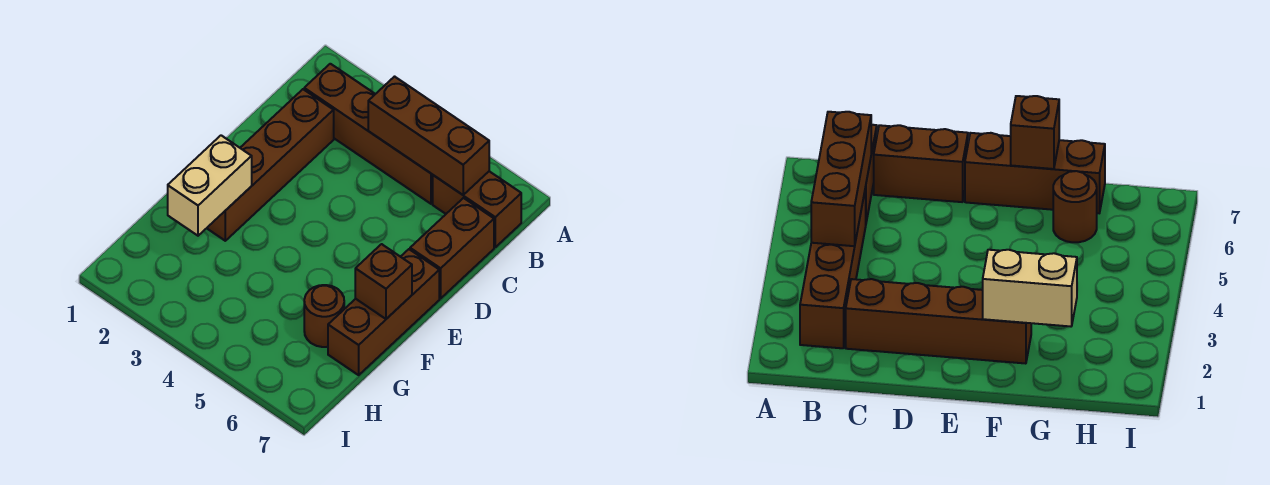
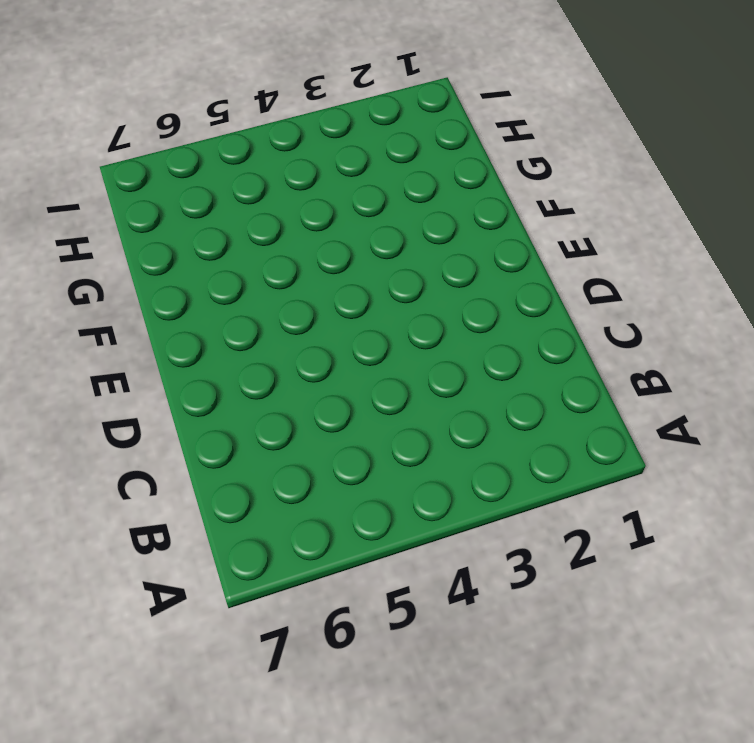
none -> brown 1x4 brick [304,64,433,204]
none -> brown 1x2 brick [433,171,521,247]

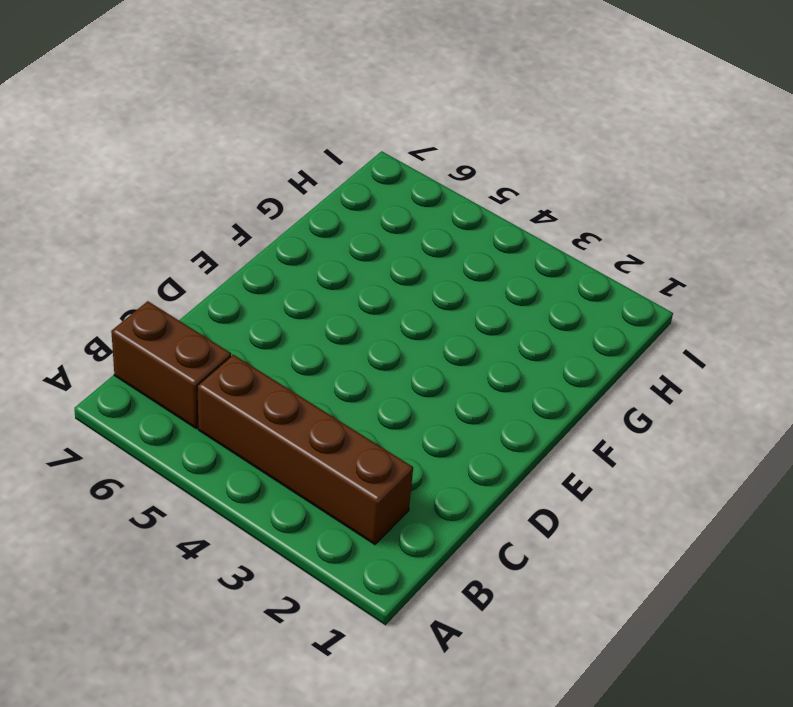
none -> brown 1x4 brick [207,89,334,241]
none -> brown 1x2 brick [410,198,494,298]

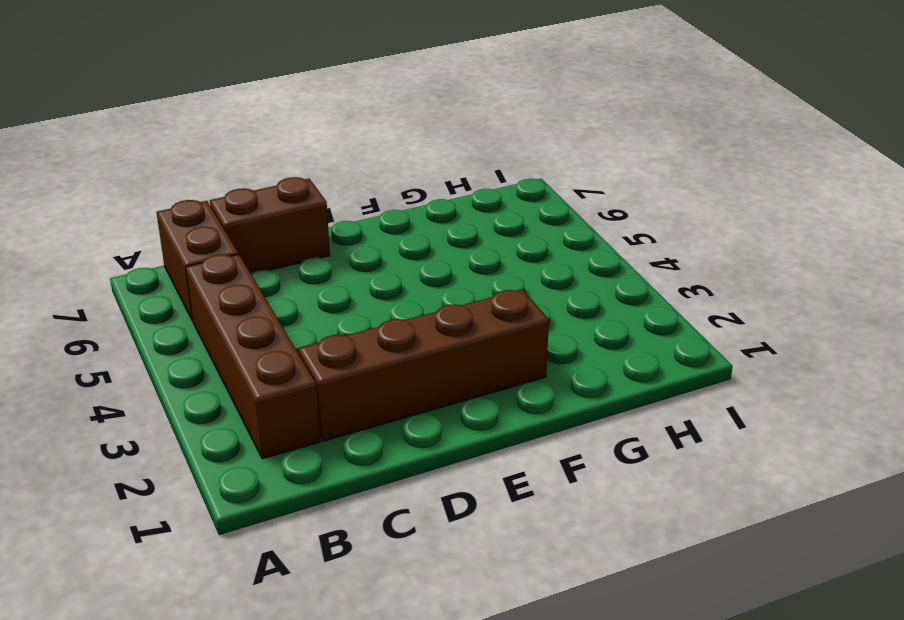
none -> brown 1x3 brick [328,249,439,375]
none -> brown 1x1 round brick [304,285,344,347]

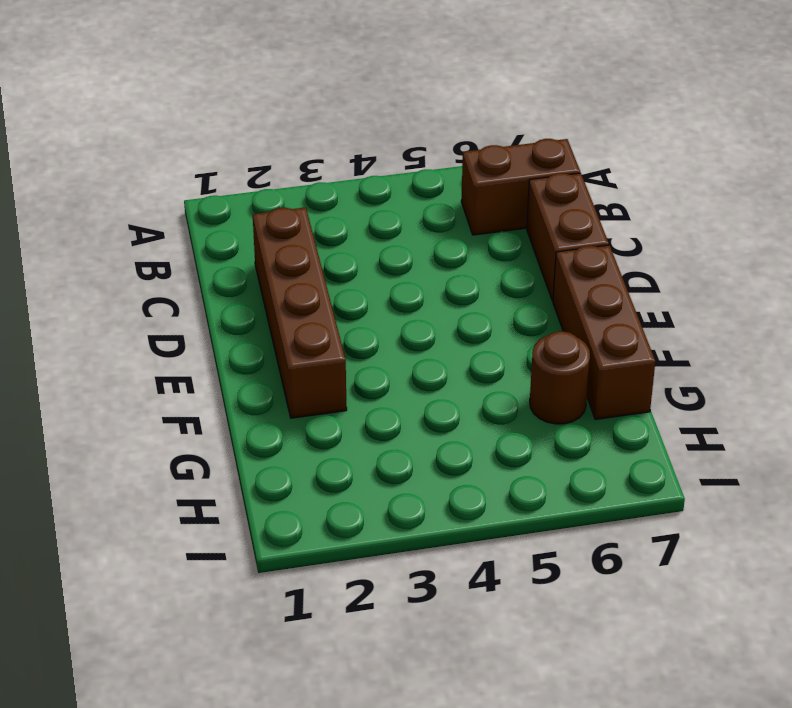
none -> brown 1x4 brick [304,64,433,204]
none -> brown 1x3 brick [368,77,489,195]

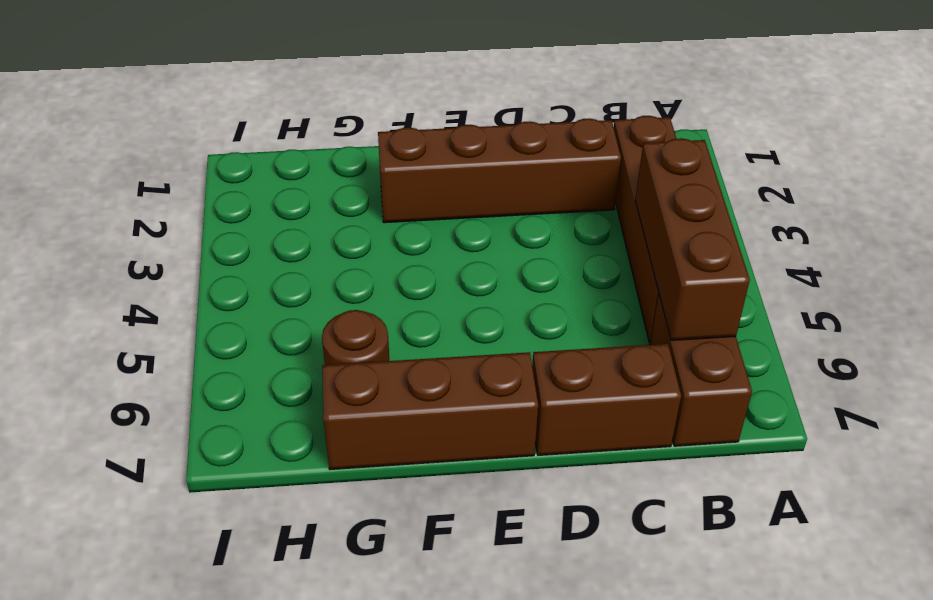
none -> tan 1x2 brick [168,135,252,236]
none -> brown 1x1 brick [355,244,412,319]

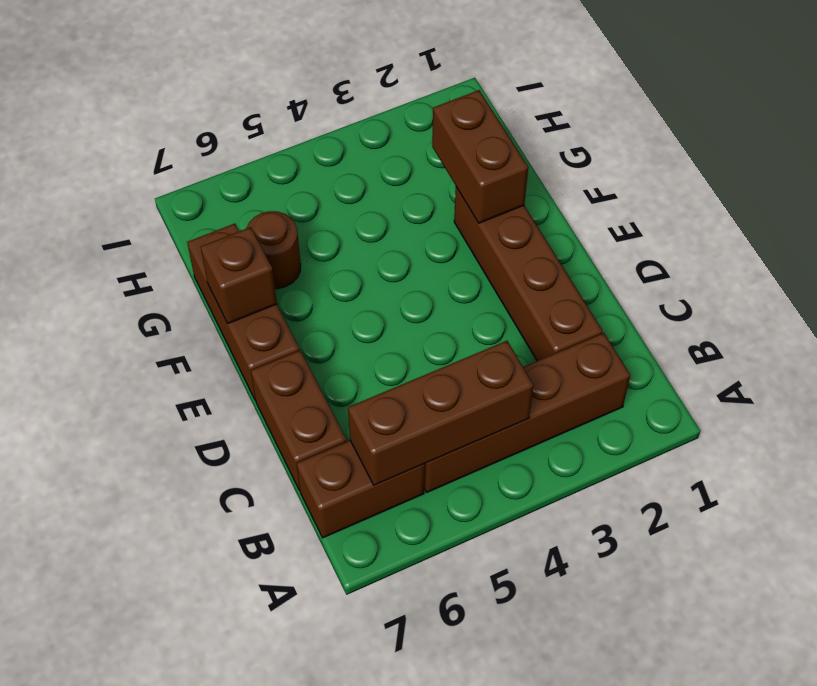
brown 1x2 brick [432,90,528,223] -> tan 1x2 brick [168,135,252,236]

